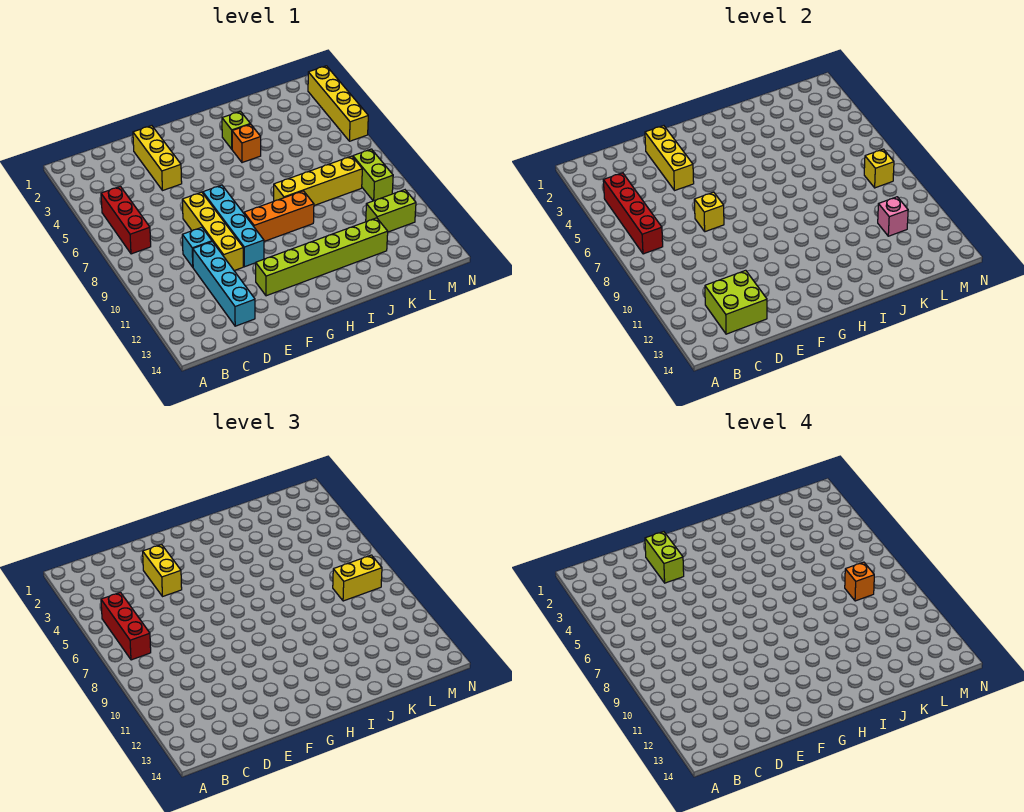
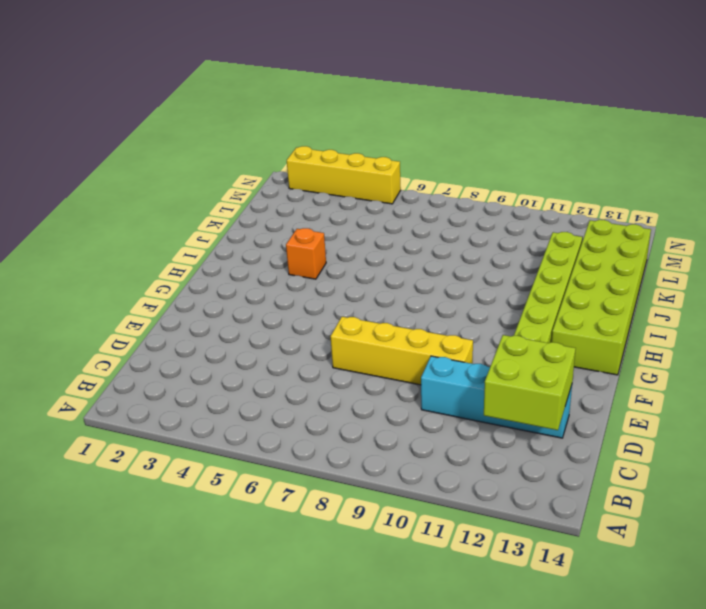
lime 2x6 brick [552,220,651,375] -> none
none -> red 1x3 brick [101,186,151,254]
none -> cyan 1x1 brick [182,227,212,267]
none -> yellow 1x3 brick [133,126,182,191]

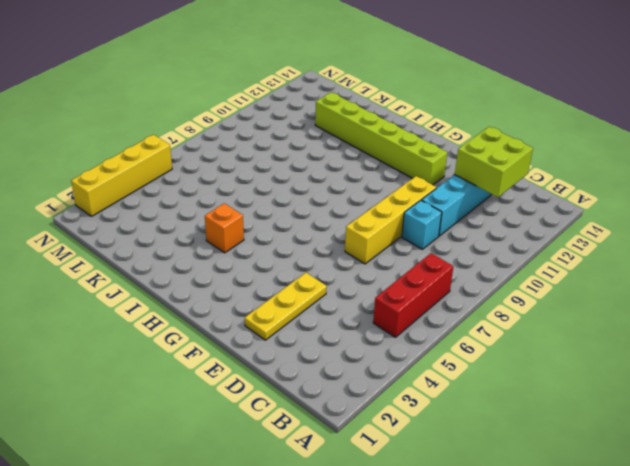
yellow 1x3 plate [245,273,327,340] -> yellow 1x3 brick [133,126,182,191]
none -> cyan 1x4 brick [203,185,264,267]
none -> orange 1x3 brick [244,191,314,241]
none -> lime 1x1 brick [222,111,250,149]

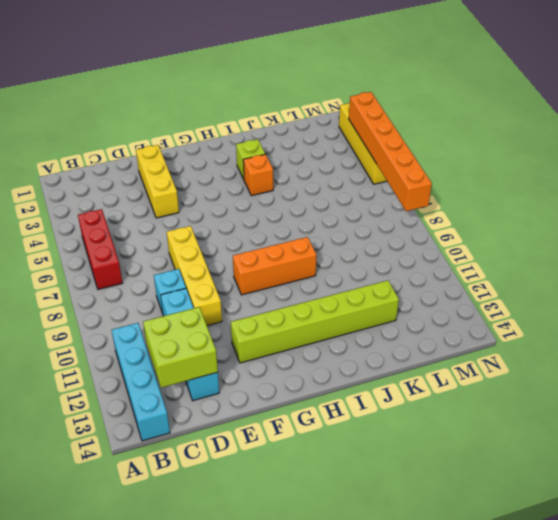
cyan 1x4 brick [112,323,170,441] -> cyan 1x4 brick moved to [203,185,264,267]
orange 1x6 brick [349,92,432,211] -> none
none -> yellow 1x4 brick [274,156,362,205]
none -> lime 1x2 brick [366,190,416,232]
none -> lime 1x2 brick [353,149,393,201]

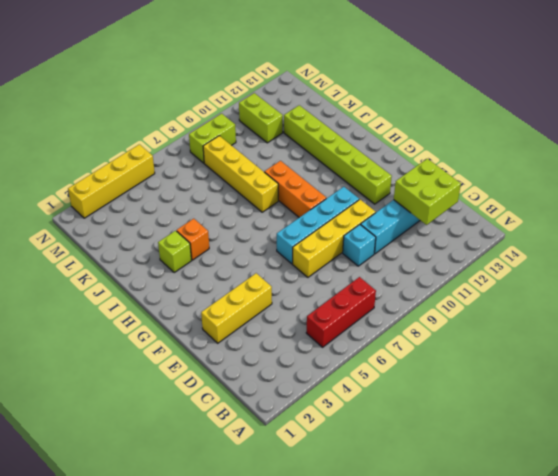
none -> red 1x4 brick [603,173,663,254]
none -> yellow 1x3 brick [645,126,694,191]
none -> yellow 1x1 brick [694,192,724,232]

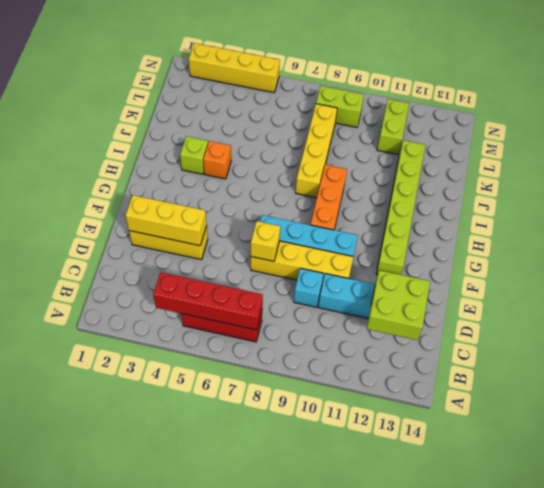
none -> pink 1x1 brick [878,197,908,236]
none -> yellow 1x1 brick [864,149,894,188]
none -> red 1x3 brick [101,592,151,660]

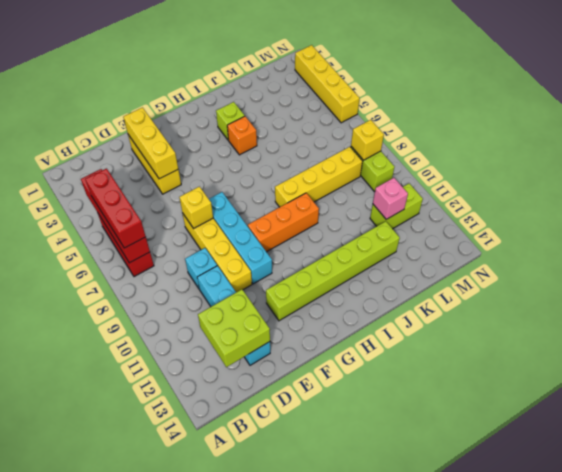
none -> yellow 1x2 brick [143,545,182,597]
none -> yellow 1x2 brick [333,555,382,601]
none -> lime 1x2 brick [645,532,684,583]

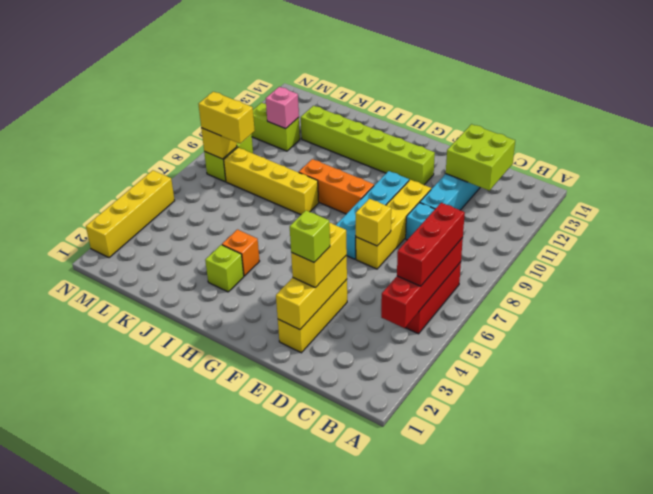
lime 1x1 brick [290,210,330,262] -> lime 1x2 brick [645,532,684,583]
none -> orange 1x1 brick [845,562,874,601]

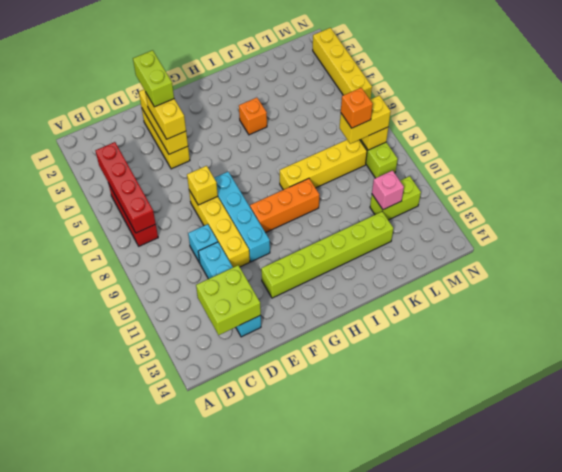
none -> lime 1x1 brick [222,111,250,149]
none -> red 1x3 brick [101,592,151,660]

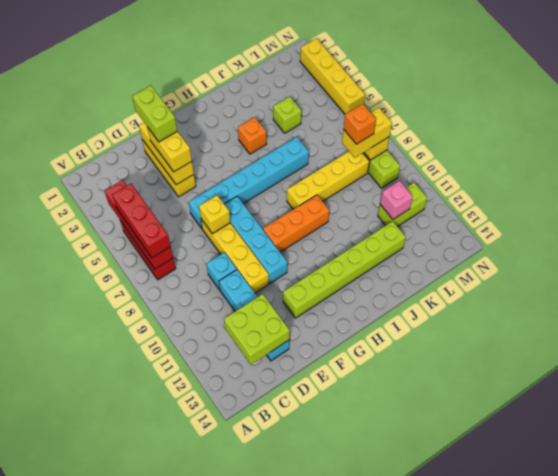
cyan 1x6 brick [189,137,309,228] -> none
lime 1x1 brick [273,97,301,133] -> lime 1x1 brick moved to [222,111,250,149]

